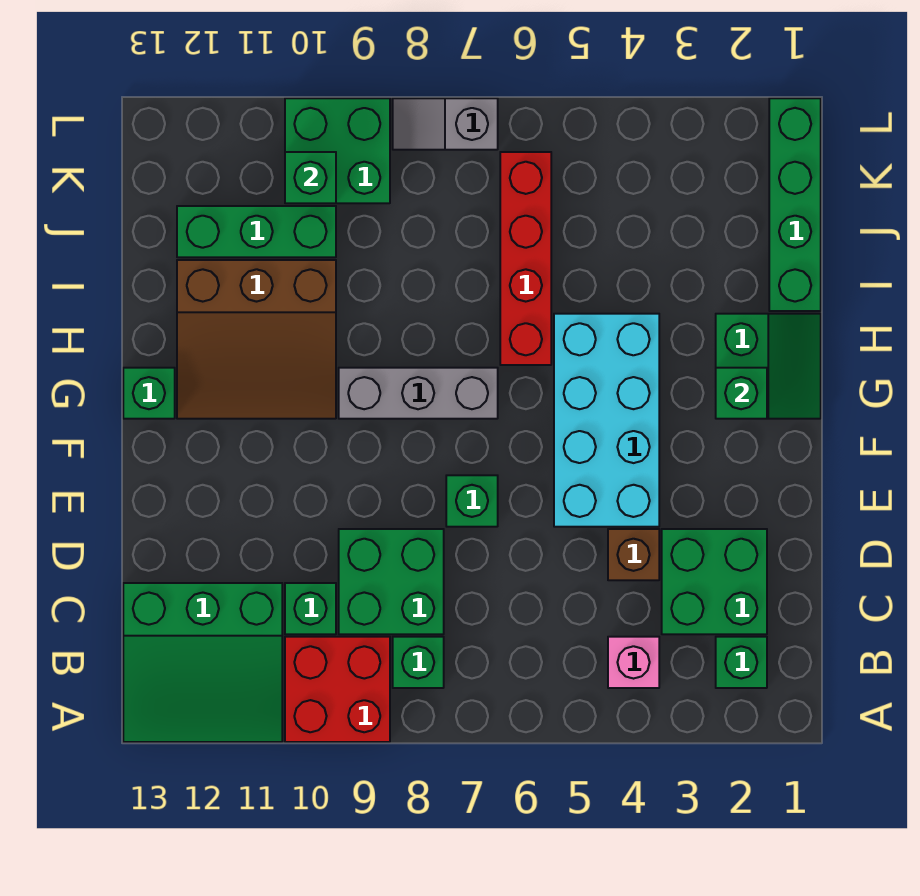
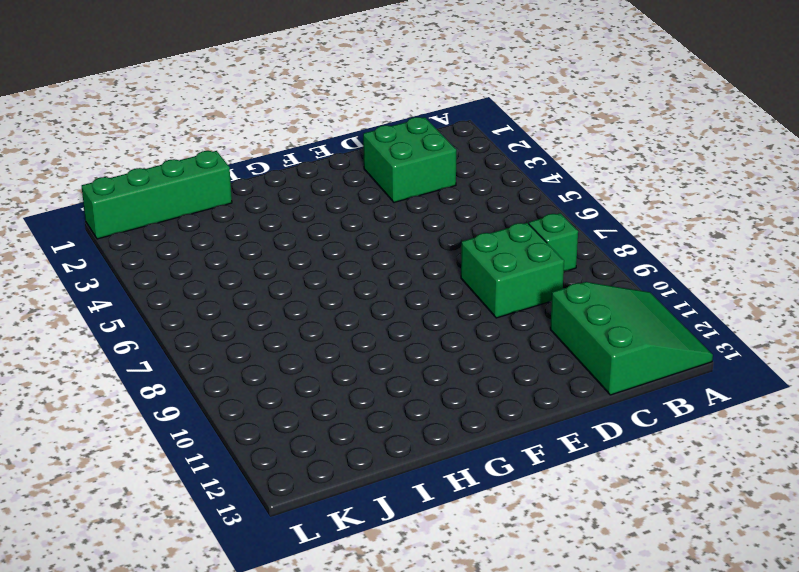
none -> red 2x2 brick [285,637,390,742]
none -> green 1x1 brick [716,637,767,688]
none -> pink 1x1 brick [608,637,659,688]

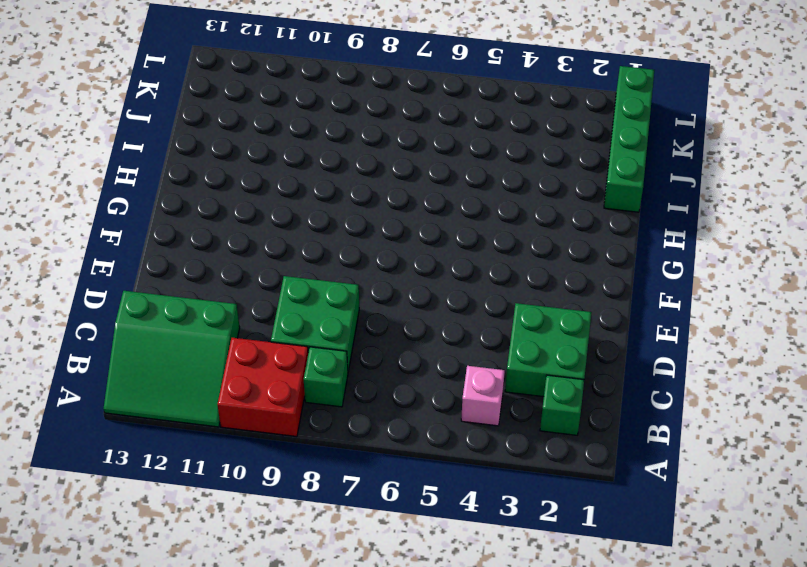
none -> green 1x1 brick [285,583,336,634]
none -> brown 1x1 brick [608,529,659,580]
none -> cyan 2x4 brick [554,314,659,527]

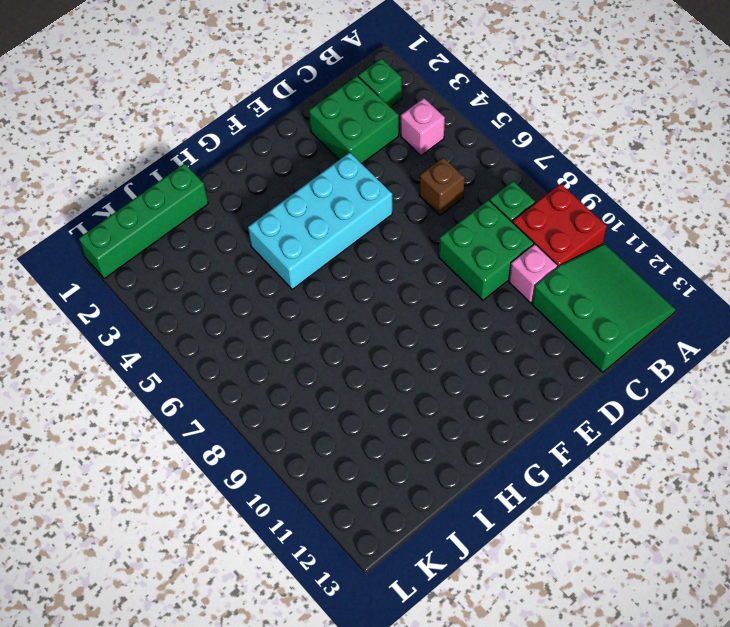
brown 1x1 brick [419,157,465,215] -> brown 1x1 brick moved to [608,529,659,580]
pink 1x1 brick [509,244,558,303] -> green 1x1 brick [285,583,336,634]
none -> green 1x1 brick [446,475,498,527]
none -> green 2x2 slope [716,314,821,419]
none -> grey 1x3 brick [339,368,498,419]

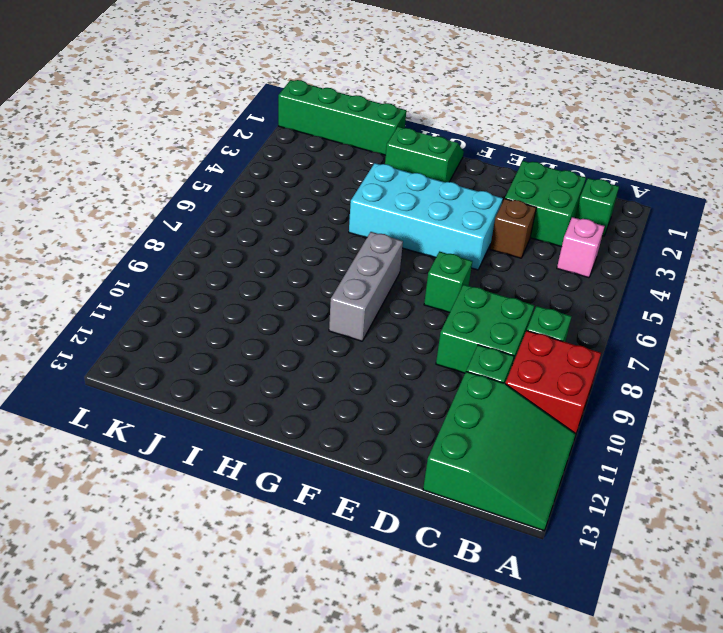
none -> brown 3x3 slope [177,260,336,419]
none -> green 1x1 brick [123,368,175,419]
none -> red 1x4 brick [500,152,551,365]

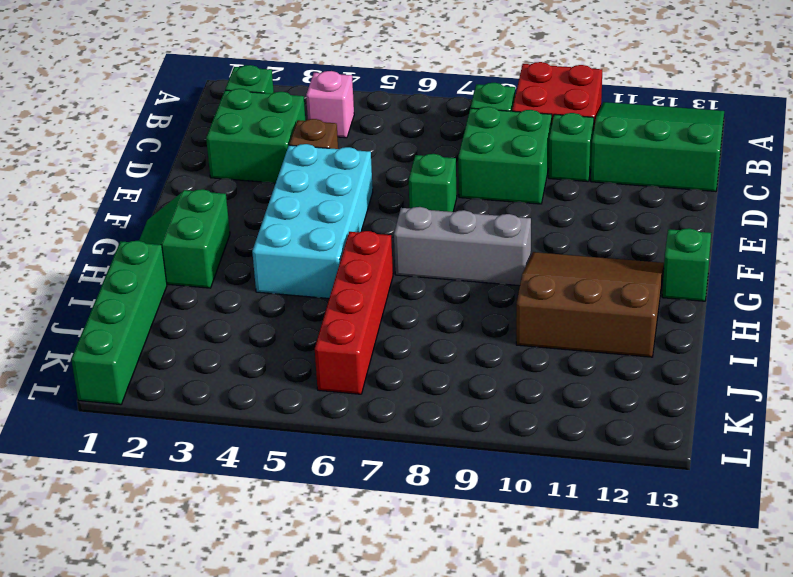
none -> green 1x3 brick [177,206,336,257]
none -> green 2x2 brick [285,98,390,203]
none -> grey 1x2 slope [393,98,498,150]

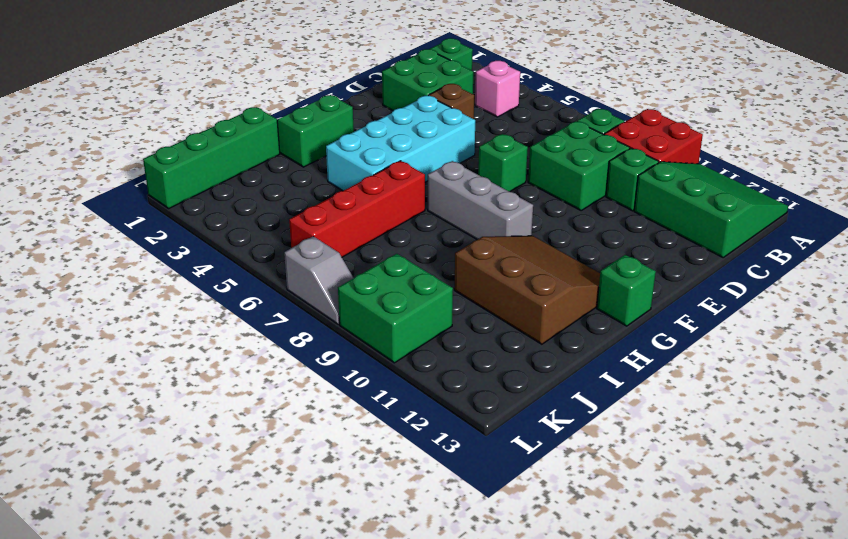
none -> green 1x3 brick [177,206,336,257]
none -> green 1x1 brick [716,368,767,419]
none -> green 1x1 brick [285,152,336,203]

